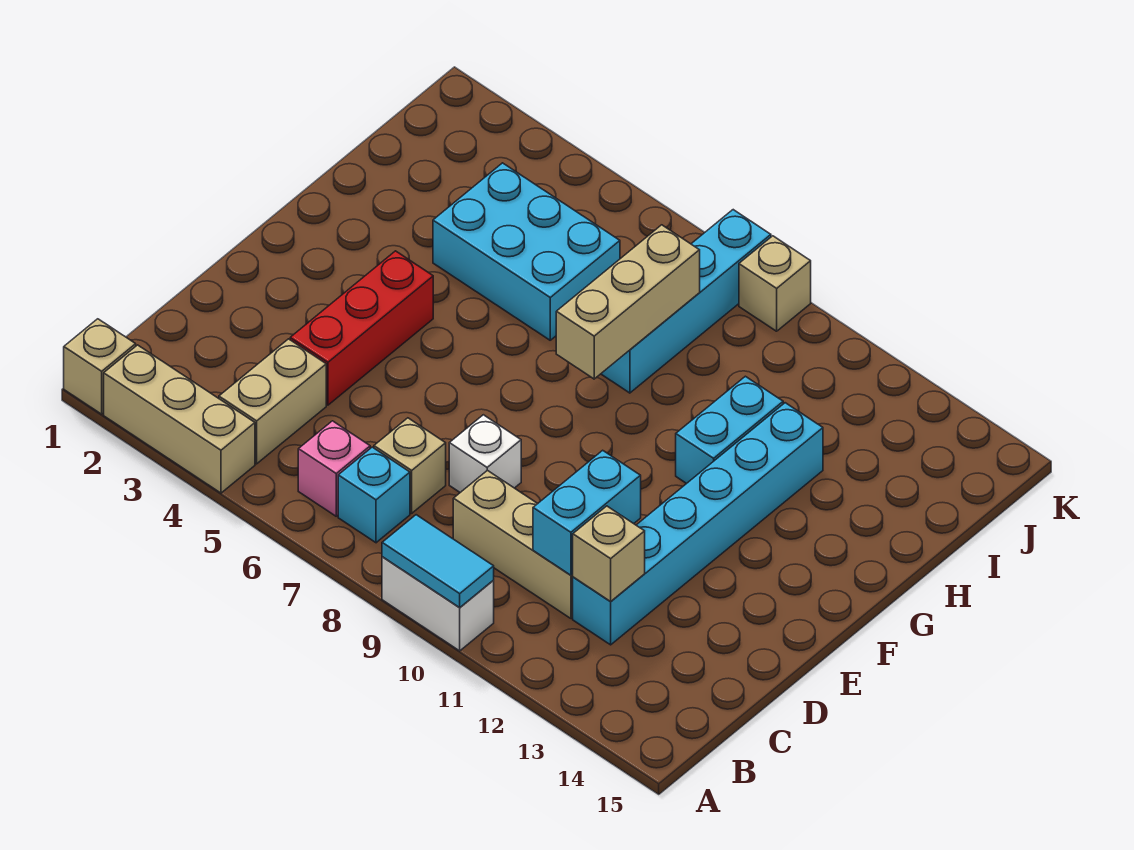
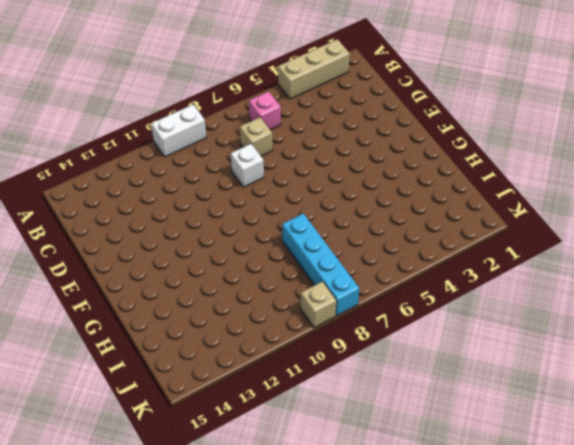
none -> tan 1x1 brick [64,319,136,414]
none -> tan 1x2 brick [219,339,326,464]
none -> cyan 1x1 brick [338,447,410,543]

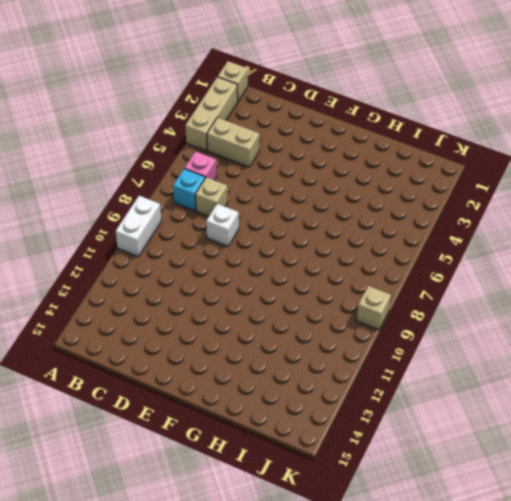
none -> tan 1x3 brick [453,470,573,618]
none -> cyan 1x6 brick [573,403,823,645]
none -> red 1x3 brick [290,251,433,405]

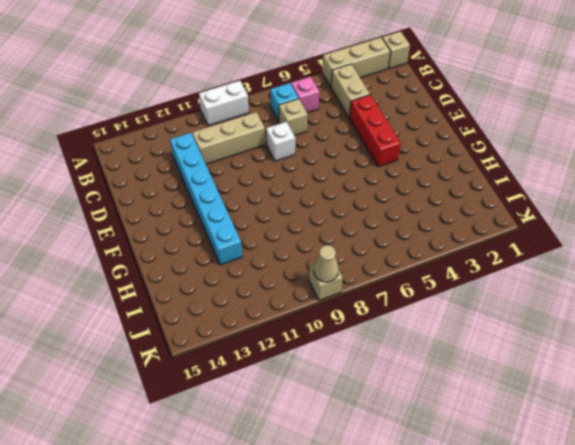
tan 1x1 cone [314,245,339,282] -> none
none -> cyan 1x2 brick [676,376,783,484]
none -> cyan 2x3 brick [433,163,620,340]
none -> cyan 1x4 brick [601,210,771,393]

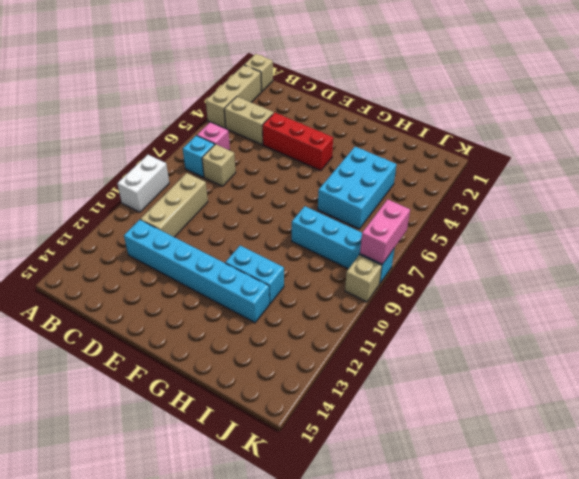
pink 1x2 brick [360,199,410,264] -> none
none -> white 1x1 brick [449,415,521,492]
none -> cyan 1x2 tile [382,515,494,608]
none -> cyan 1x2 brick [533,450,641,575]

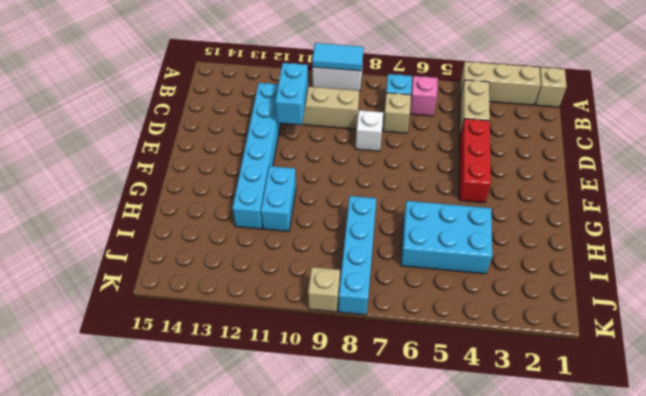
none -> tan 1x1 brick [573,506,645,602]
none -> tan 1x3 brick [556,225,700,379]

